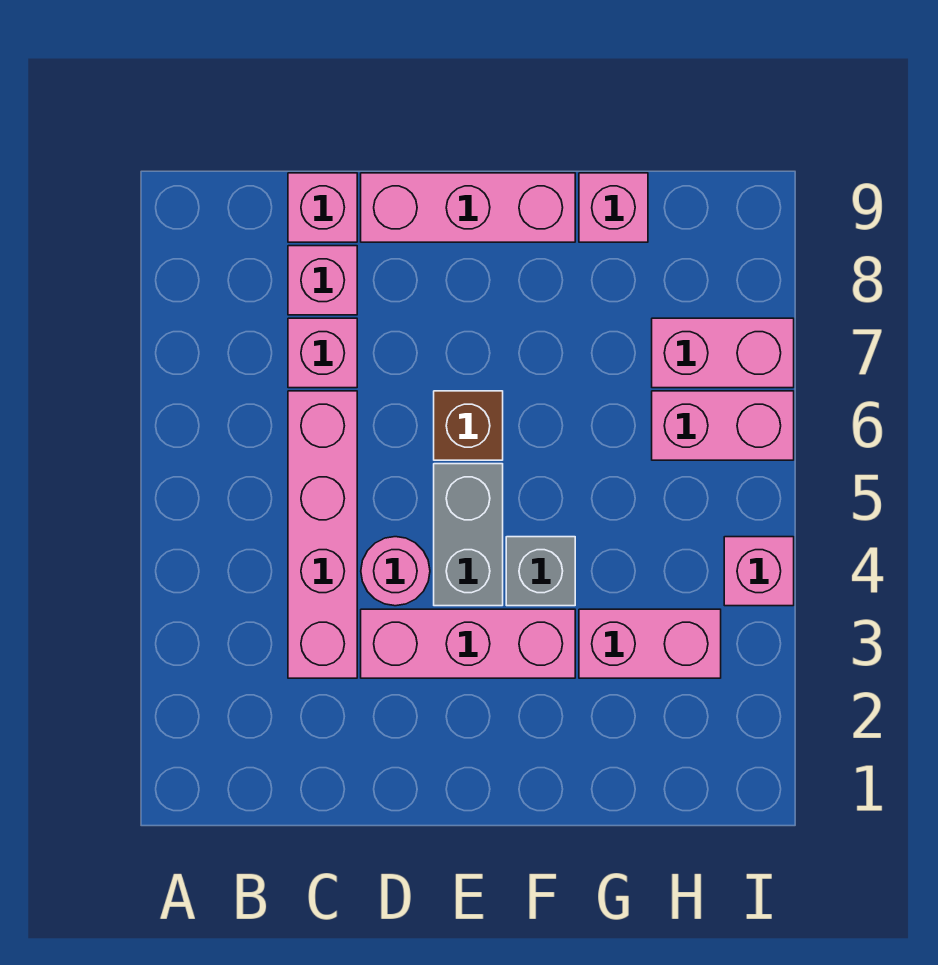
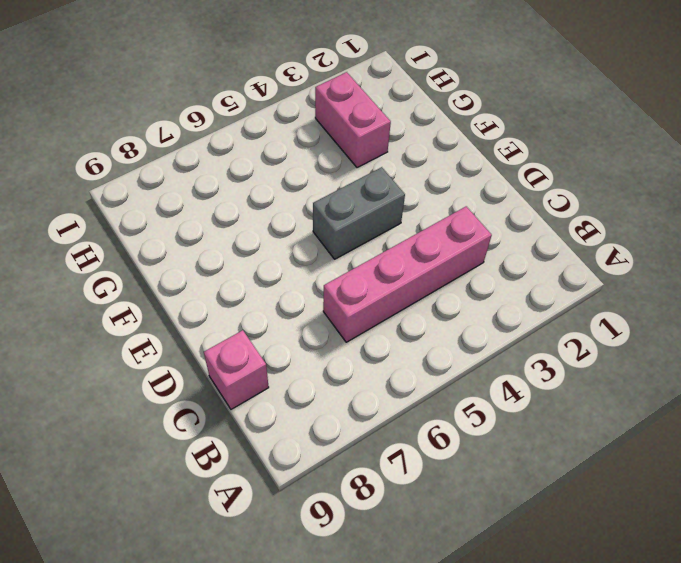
none -> pink 1x1 brick [288,318,357,388]
none -> pink 1x1 brick [288,246,357,315]
none -> pink 1x3 brick [361,609,575,678]

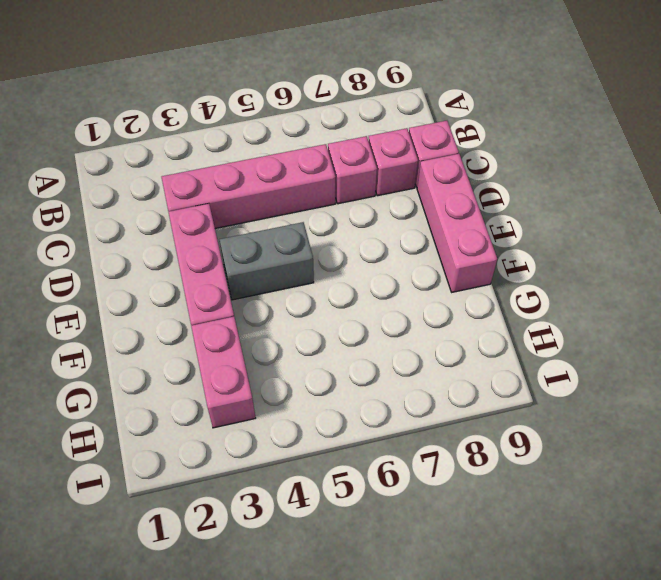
none -> pink 1x1 round brick [361,537,430,606]
none -> brown 1x1 brick [434,391,503,460]
none -> grey 1x1 brick [506,537,575,606]

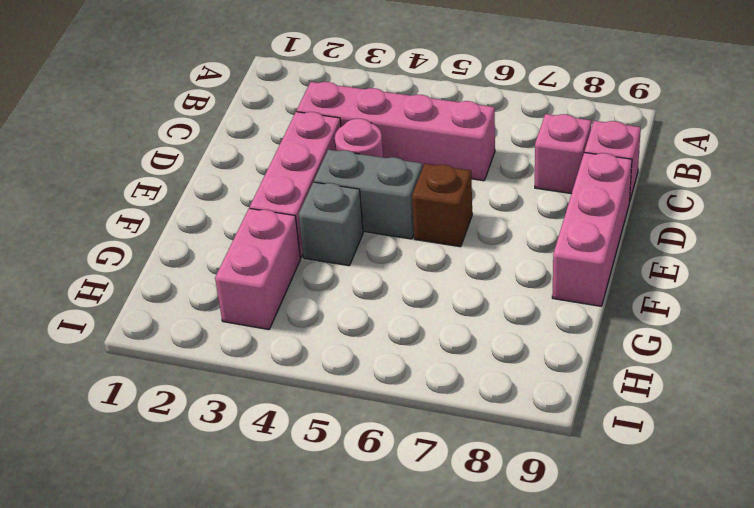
none -> pink 1x1 brick [288,318,357,388]
none -> pink 1x1 brick [579,173,648,242]
none -> pink 1x2 brick [652,391,794,460]

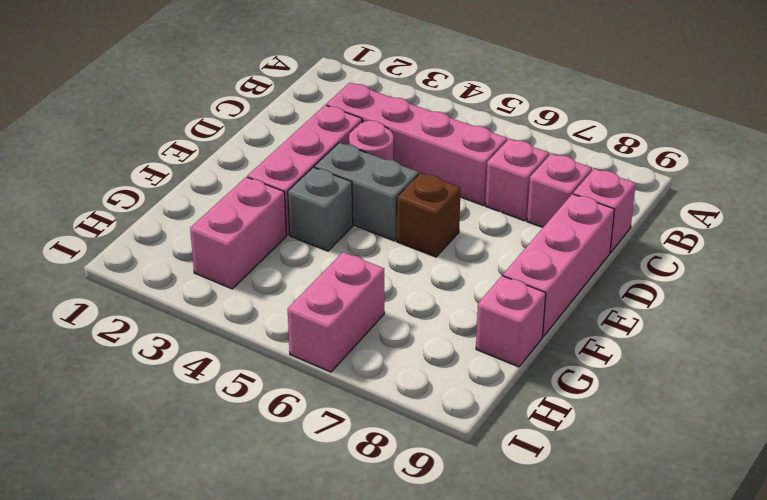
none -> pink 1x2 brick [652,318,794,388]
none -> pink 1x1 brick [724,537,794,606]

